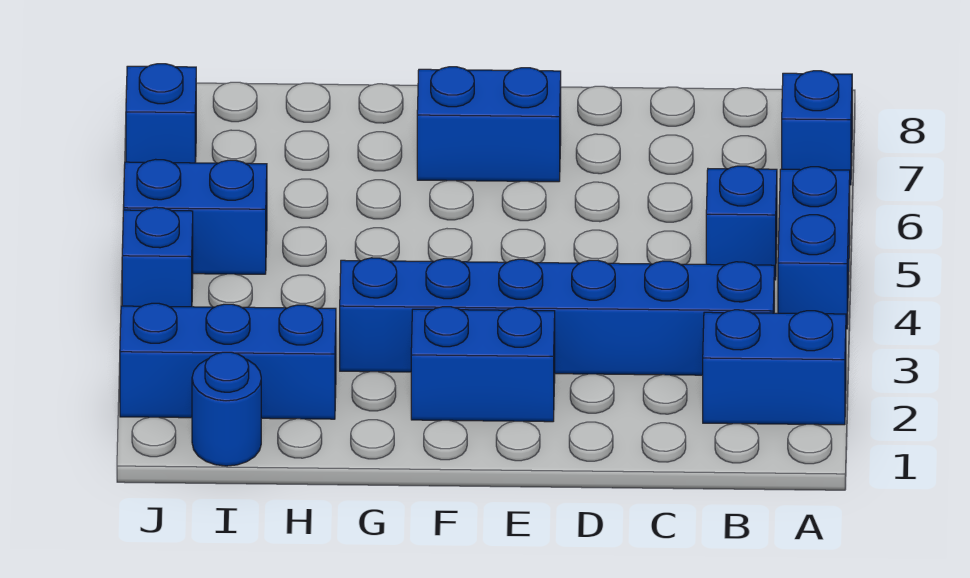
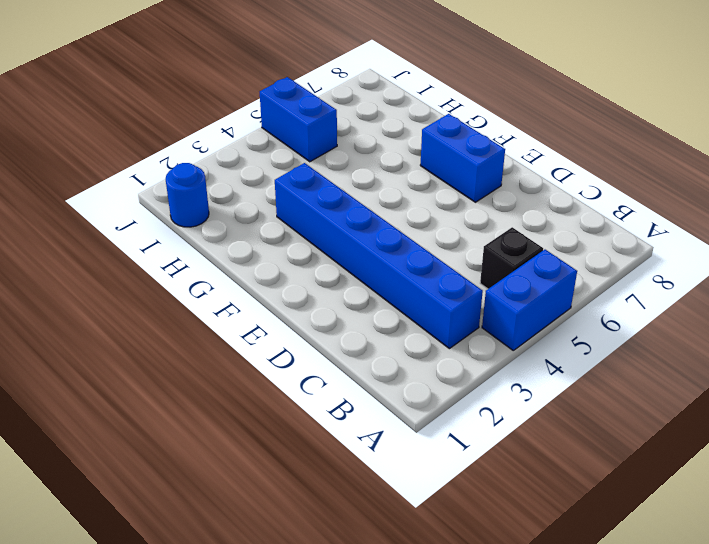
black 1x1 brick [480,227,543,289] -> blue 1x1 brick [706,166,777,280]
none -> blue 1x2 brick [703,310,846,425]
none -> blue 1x1 brick [782,71,852,185]
none -> blue 1x2 brick [411,307,555,422]

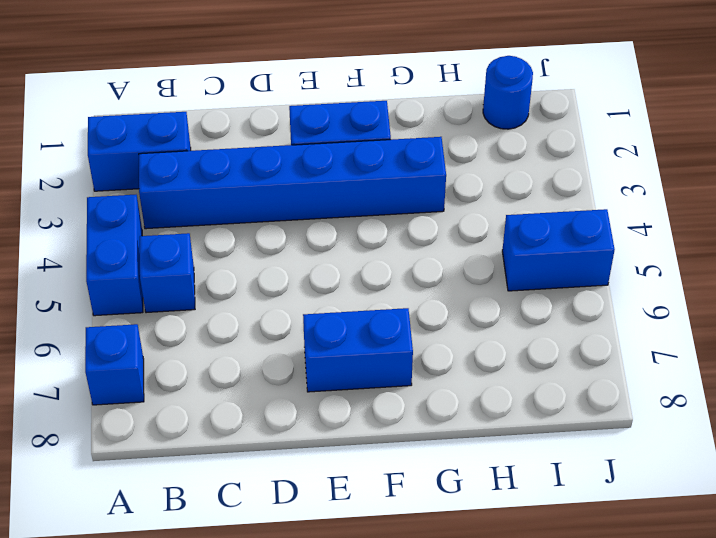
none -> blue 1x3 brick [120,303,336,419]
none -> blue 1x1 brick [122,207,193,307]
none -> blue 1x1 brick [126,64,196,163]

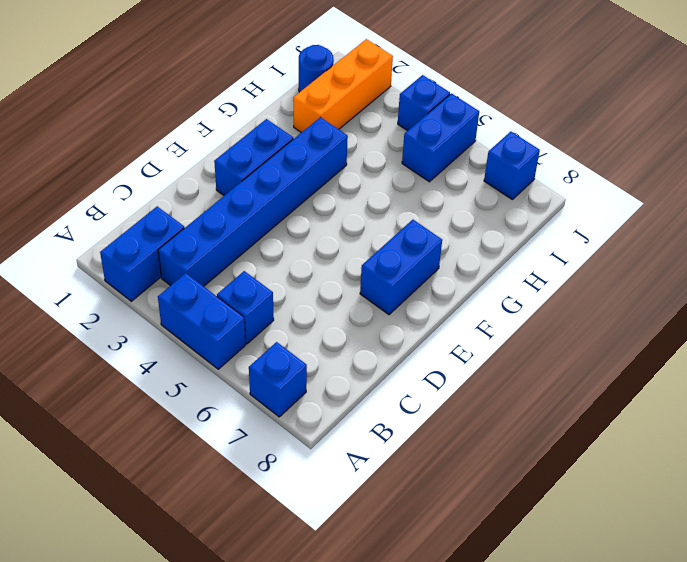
orange 1x3 brick [293,39,393,133] -> blue 1x3 brick [120,303,336,419]

